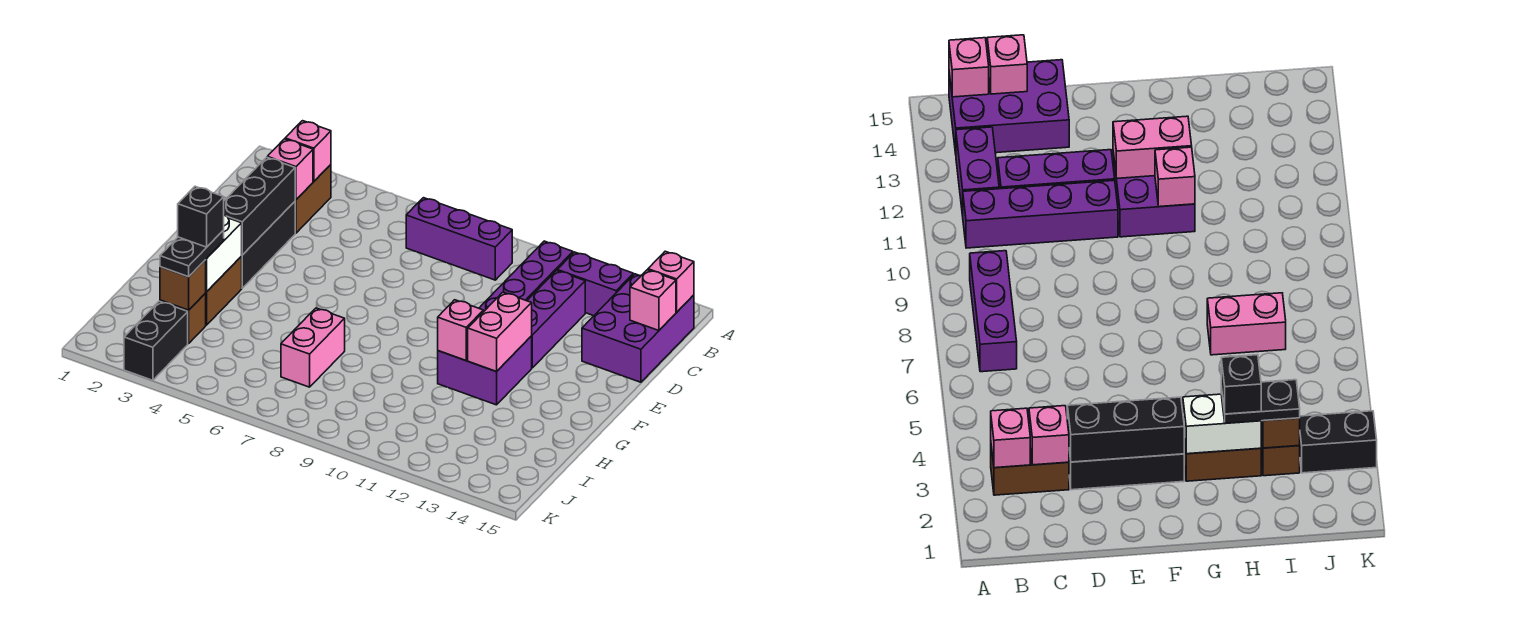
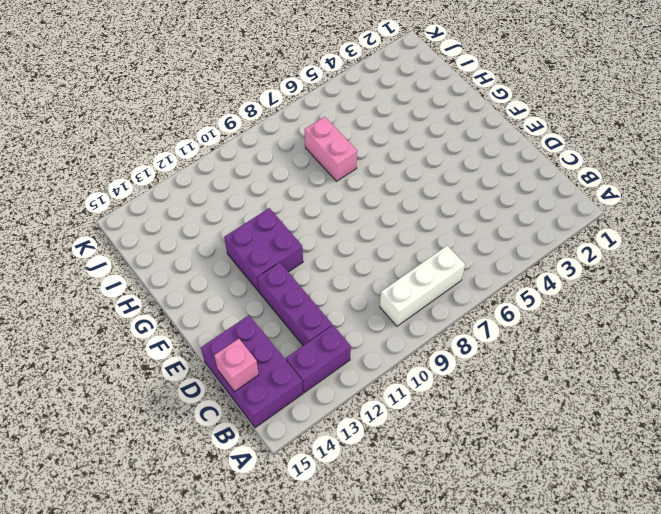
white 1x3 brick [380,246,465,326] -> purple 1x3 brick [406,198,512,280]
none -> brown 1x2 brick [295,165,331,233]
none -> purple 1x4 brick [479,241,573,312]
none -> black 1x3 brick [241,202,295,288]

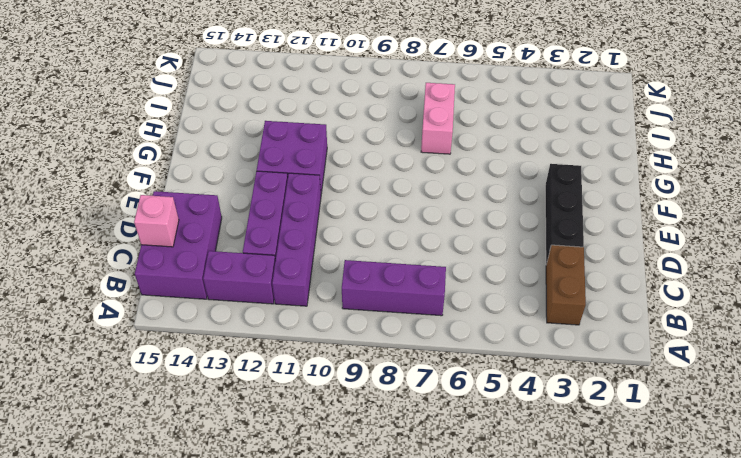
none -> brown 1x2 brick [206,257,242,325]
none -> brown 1x1 brick [160,293,206,344]
none -> black 1x2 brick [124,301,188,380]

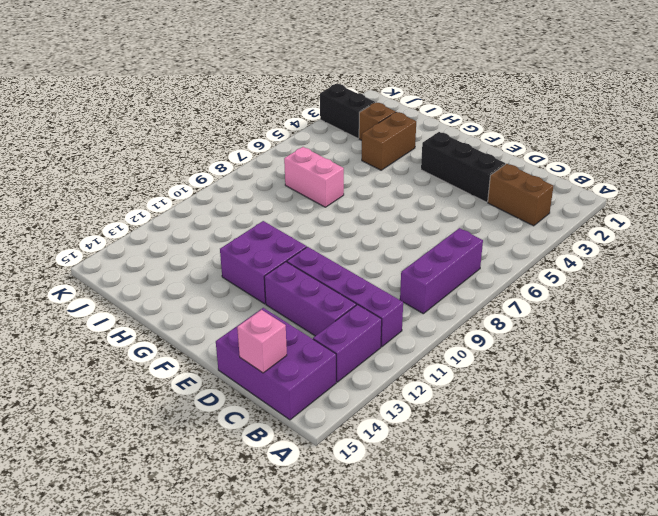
brown 1x2 brick [362,112,416,170] -> brown 1x2 brick turned to [206,257,242,325]
none -> pink 1x1 brick [285,121,331,181]
none -> pink 1x1 brick [648,251,694,312]
none -> pink 1x1 brick [267,139,313,200]

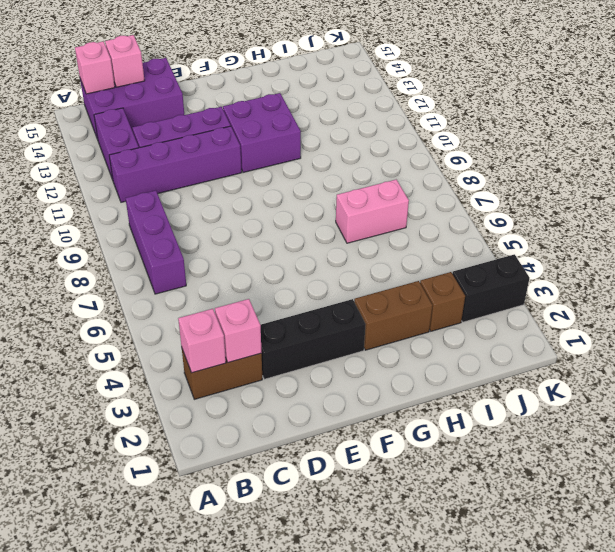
none -> black 1x3 brick [224,157,295,255]
none -> pink 1x2 brick [468,292,532,372]
none -> white 1x2 brick [206,215,242,292]

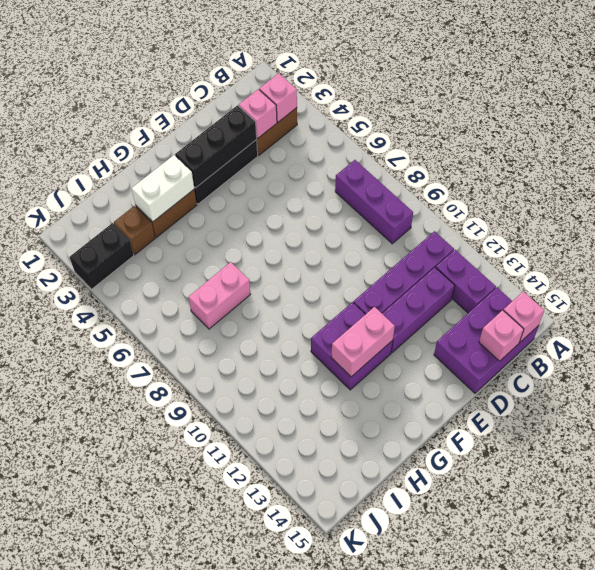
none -> pink 1x1 brick [438,300,483,360]
none -> brown 1x1 brick [160,260,206,310]
none -> black 1x2 plate [160,230,224,277]

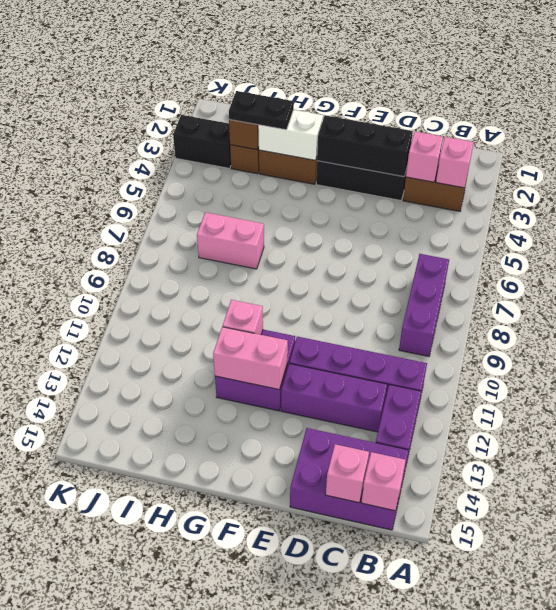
none -> black 1x1 brick [178,186,224,247]

